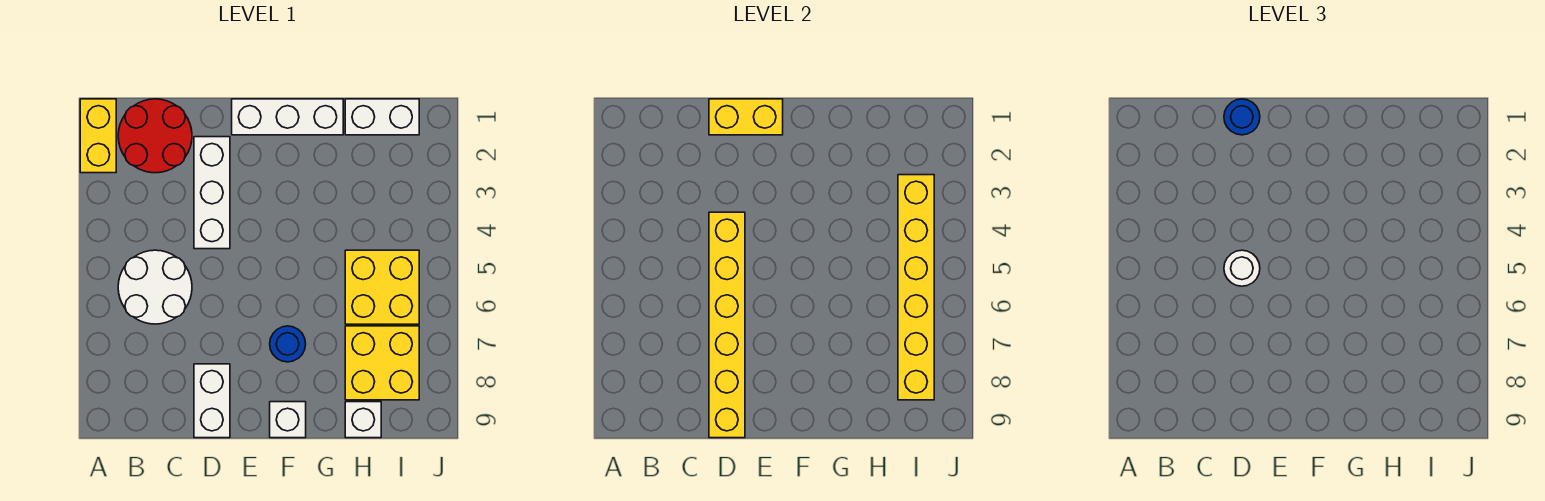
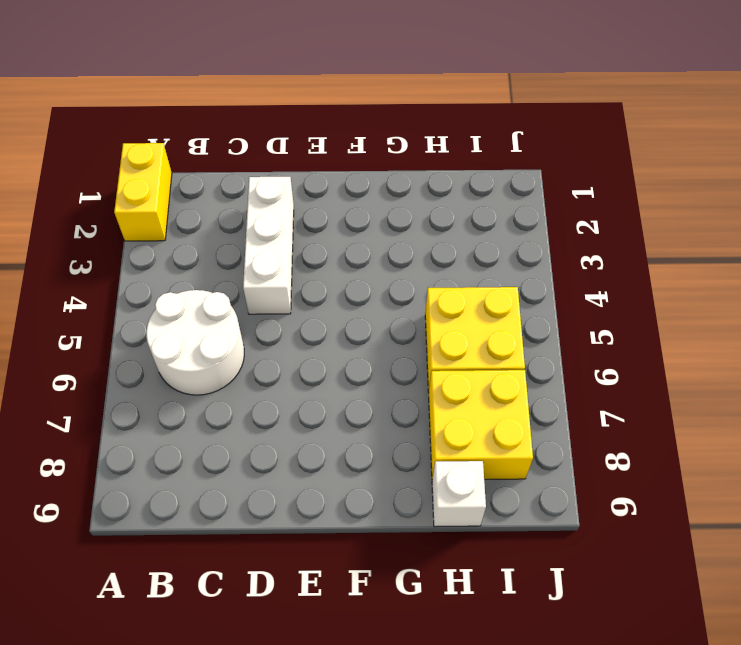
none -> red 2x2 round brick [118,99,192,173]
none -> white 1x2 brick [194,364,230,438]
none -> white 1x3 brick [232,99,343,135]

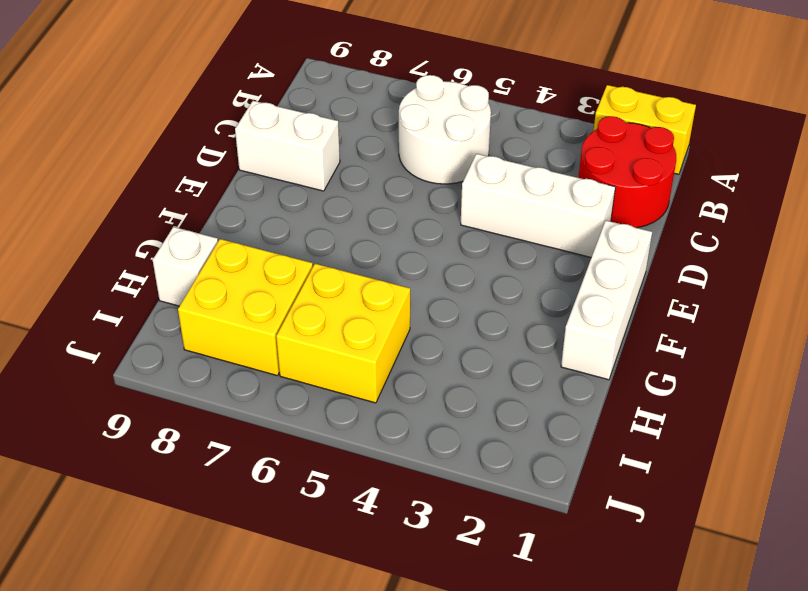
none -> blue 1x1 round brick [270,326,306,362]
none -> white 1x1 brick [270,402,306,438]
none -> white 1x2 brick [345,99,419,135]

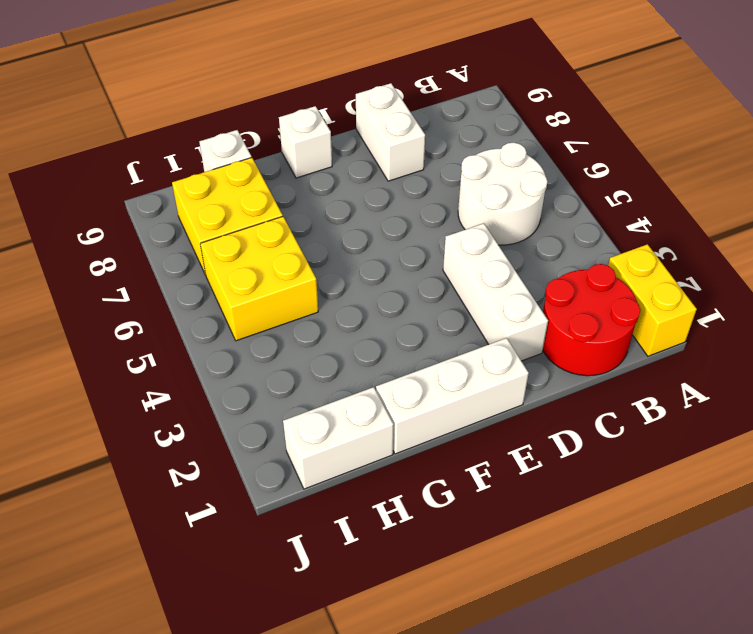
none -> blue 1x1 round brick [270,326,306,362]
none -> yellow 1x2 brick [709,99,783,135]
none -> yellow 1x6 brick [709,212,745,438]

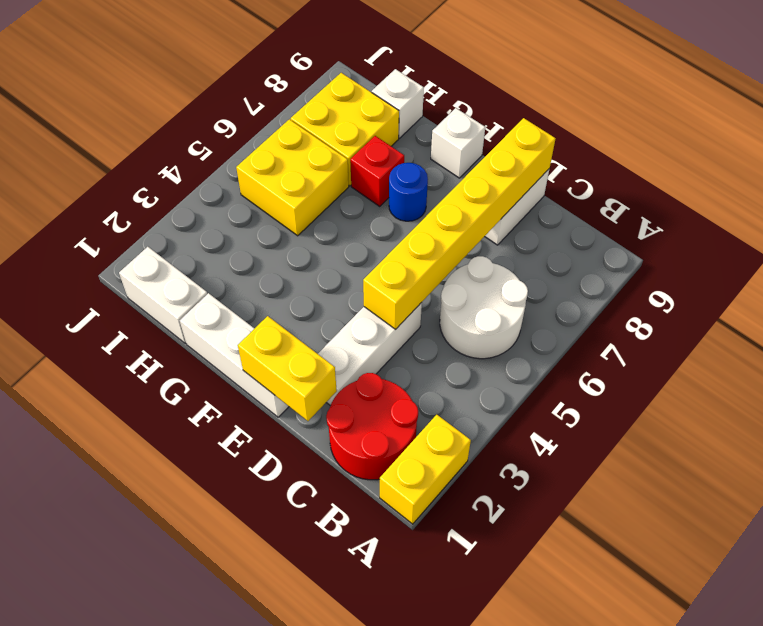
red 1x1 brick [350,136,404,206] -> none
none -> yellow 1x6 brick [898,175,934,400]
none -> blue 1x1 round brick [1224,99,1260,135]
none -> white 1x1 round brick [1224,250,1260,286]

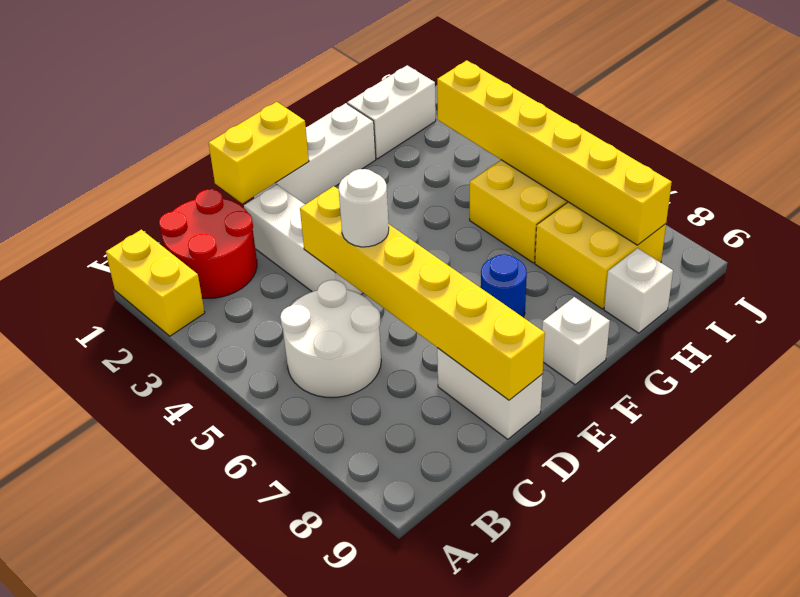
none -> blue 1x1 round brick [1224,99,1260,135]

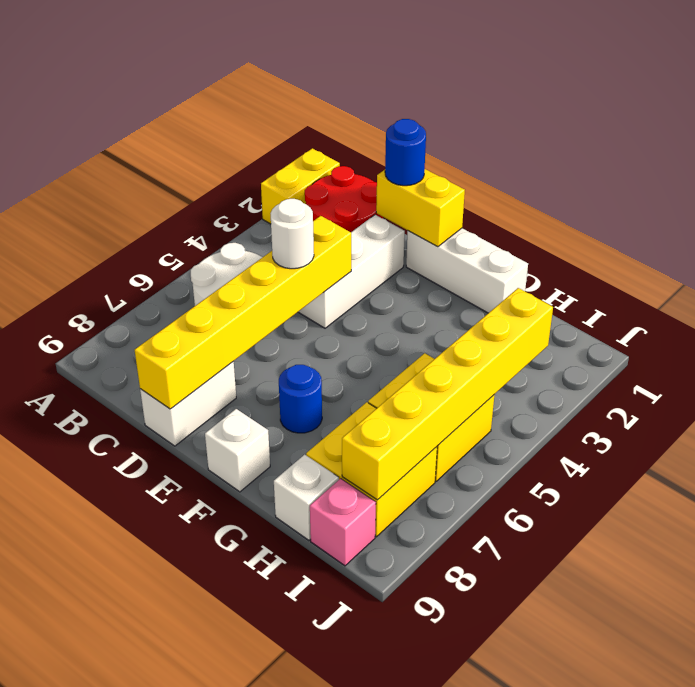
pink 1x1 brick [310,478,376,566] -> none
none -> white 1x2 brick [345,99,419,135]

